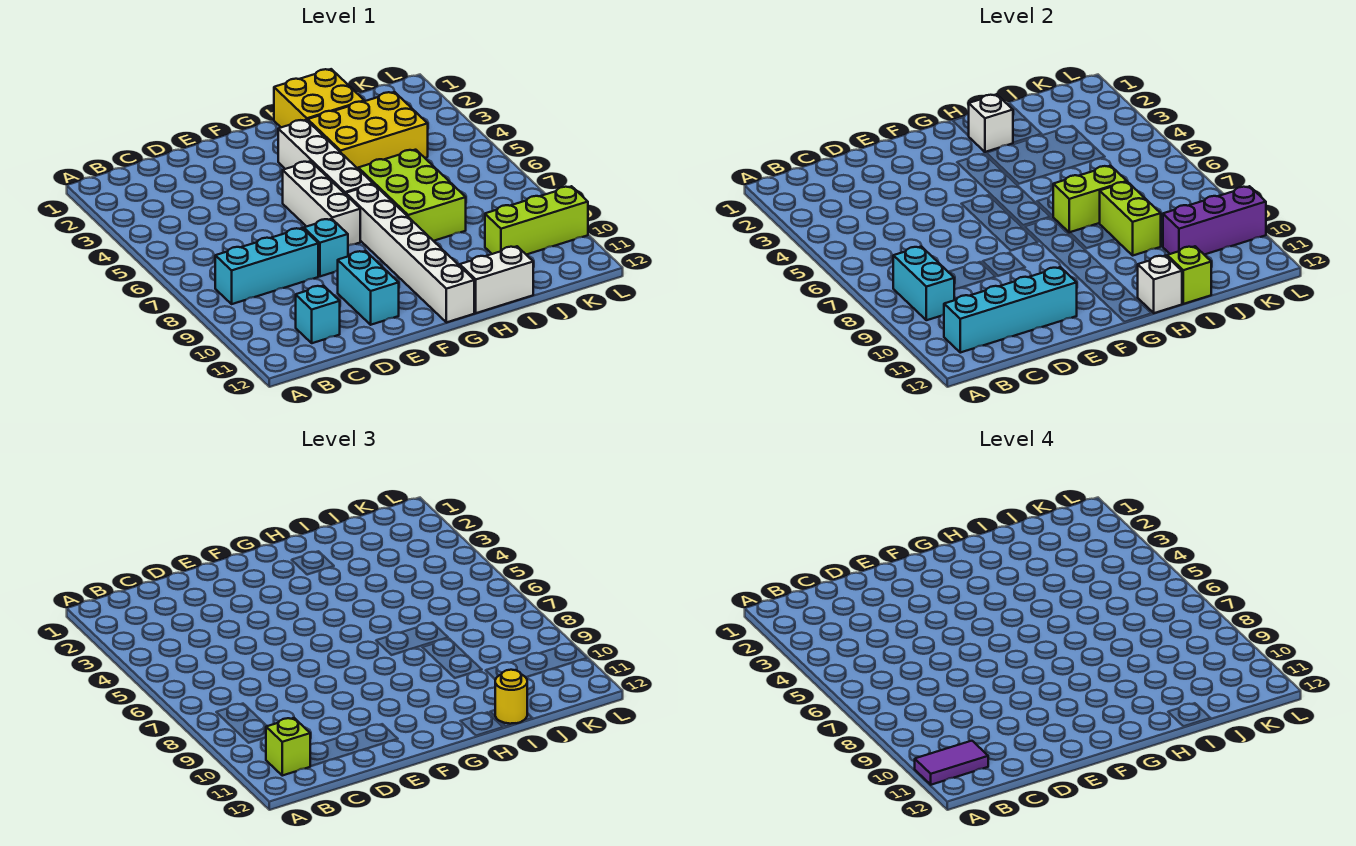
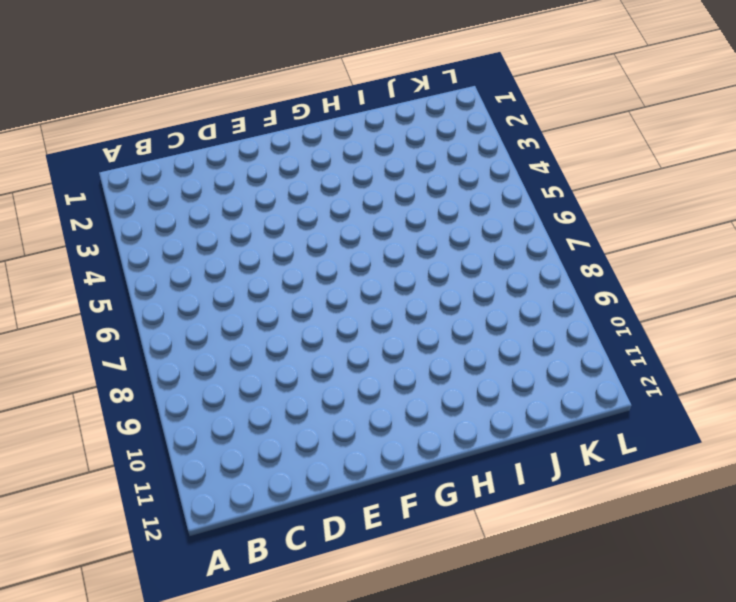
none -> cyan 1x3 brick [215,228,318,304]
none -> cyan 1x1 brick [296,286,340,343]
none -> cyan 1x1 brick [304,219,348,276]

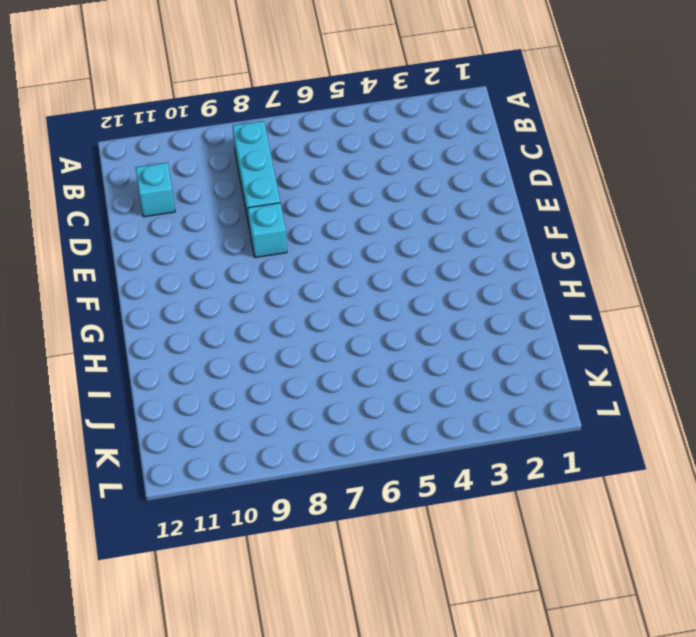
none -> cyan 1x2 brick [338,251,399,325]
none -> white 1x3 brick [283,161,360,246]
none -> white 1x4 brick [278,120,373,194]

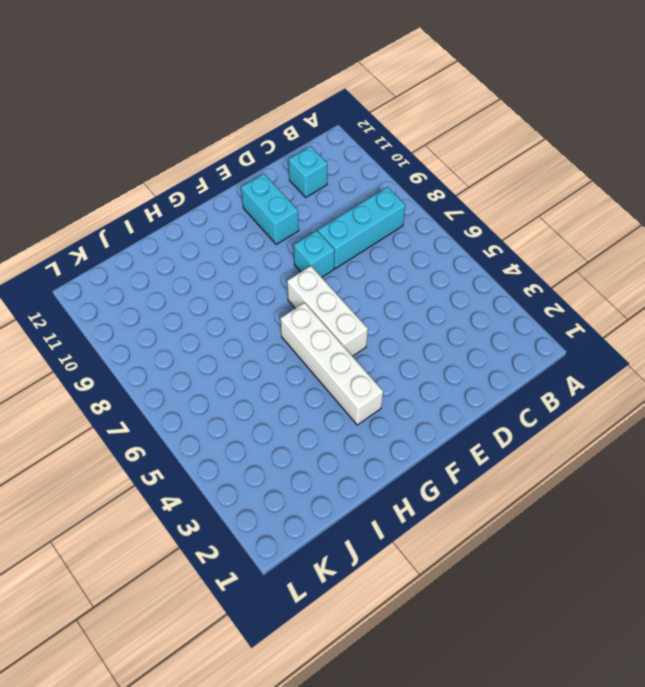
none -> white 1x6 brick [346,184,474,322]
none -> yellow 2x2 brick [274,69,364,127]
none -> yellow 2x3 brick [308,92,428,169]

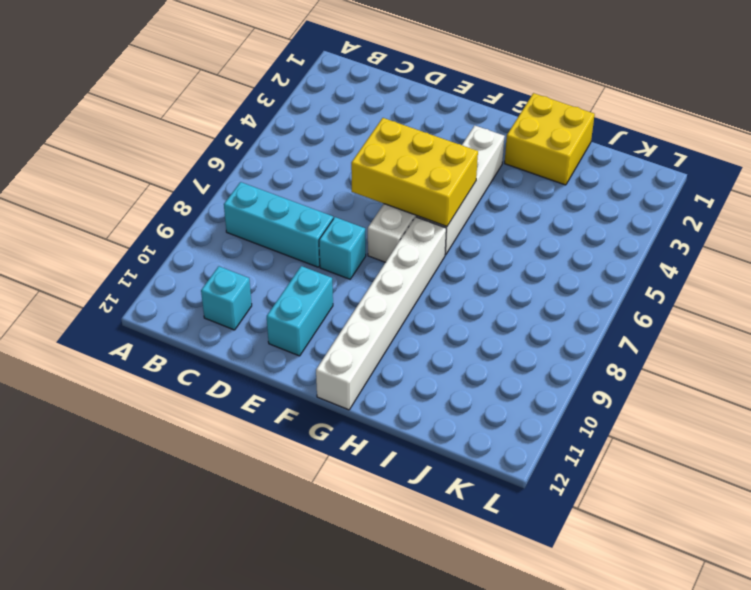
yellow 2x3 brick [351,118,478,226] -> yellow 2x3 brick moved to [308,92,428,169]
none -> lime 2x3 brick [358,150,466,241]
none -> white 1x2 brick [460,246,533,313]
none -> lime 1x3 brick [485,186,588,255]

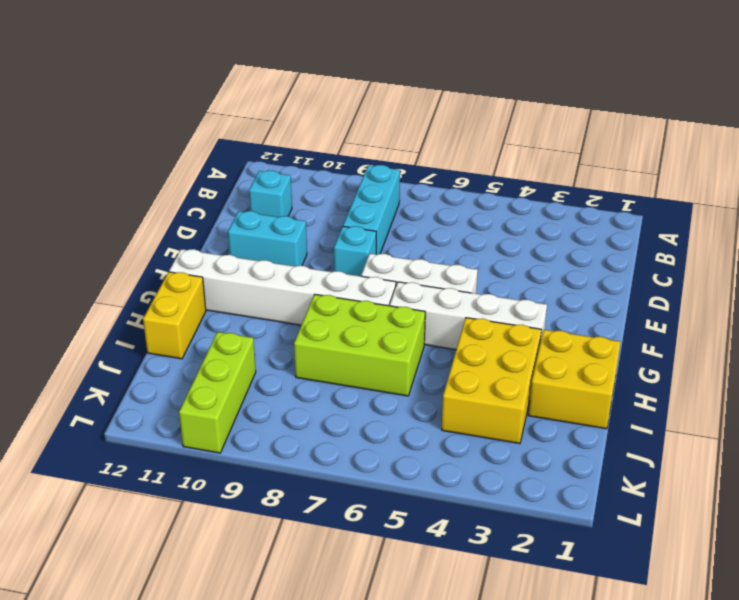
yellow 1x2 brick [143,272,206,359] -> white 1x2 brick [460,246,533,313]
none -> cyan 1x2 brick [893,246,954,320]
none -> cyan 1x4 brick [944,267,1077,353]
none -> white 1x1 brick [969,94,1013,152]

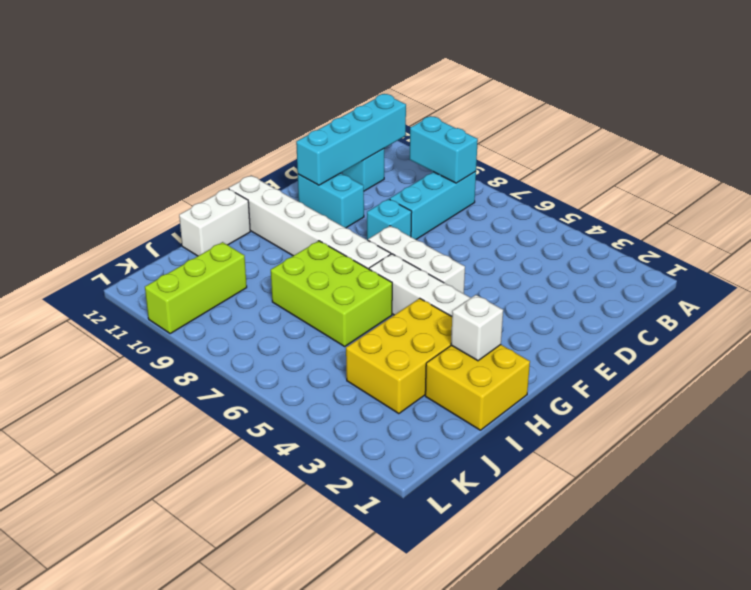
none -> lime 1x2 brick [1053,166,1127,233]
none -> white 1x1 brick [1138,256,1182,313]
none -> lime 1x2 brick [1100,182,1161,255]

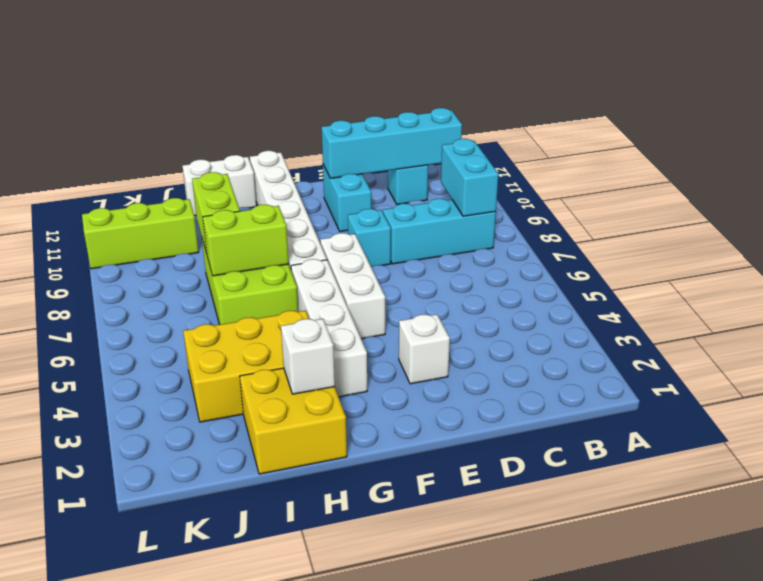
white 1x1 brick [399,314,450,384] -> white 1x1 brick moved to [1138,256,1182,313]
none -> lime 1x1 brick [1167,246,1211,304]
none -> purple 1x3 brick [1163,186,1266,255]
none -> lime 1x1 brick [266,718,310,776]

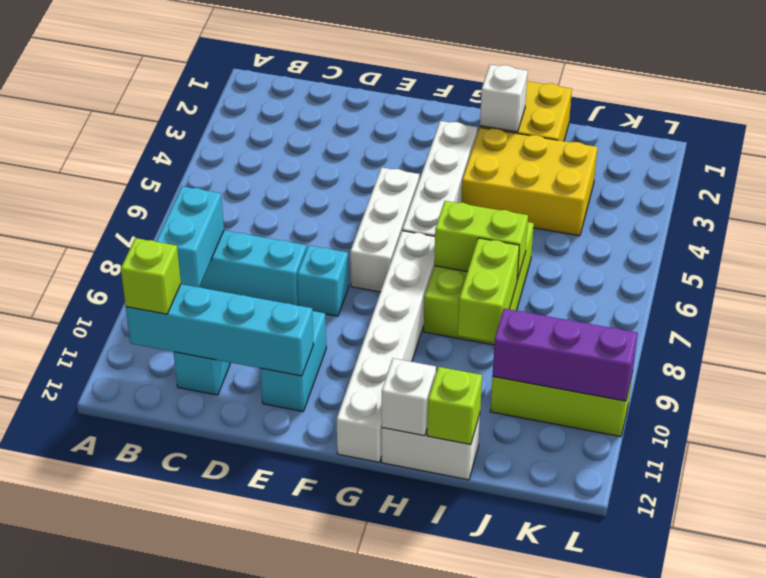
none -> yellow 1x1 round brick [495,670,527,724]
none -> purple 1x2 tile [915,741,988,785]

